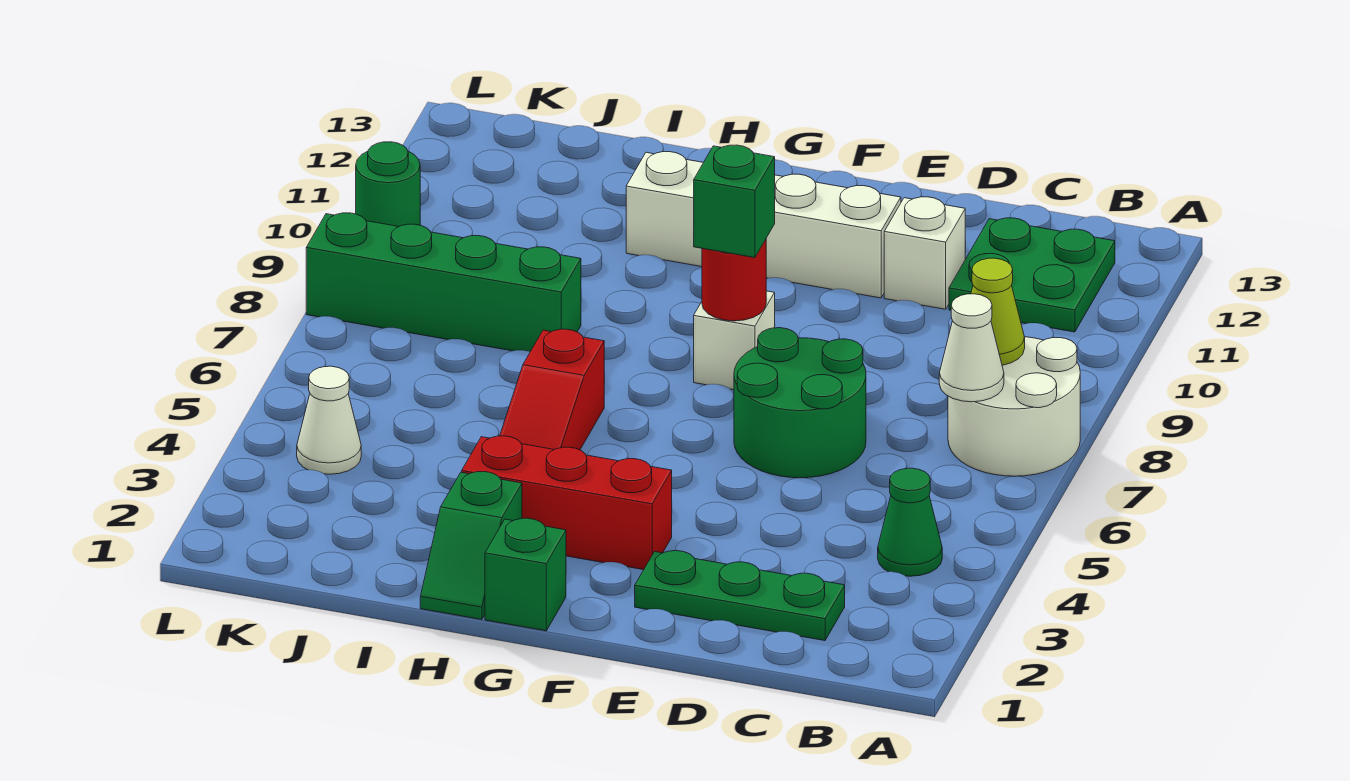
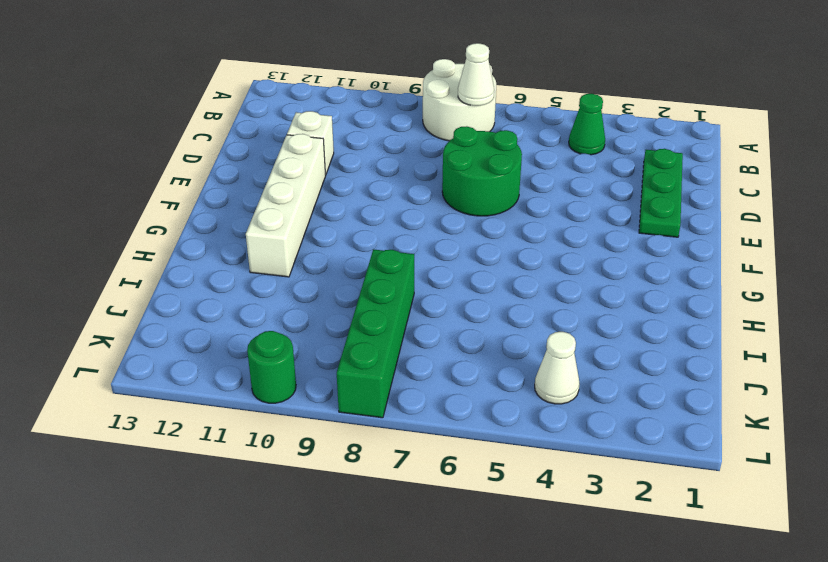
none -> green 2x2 plate [949,218,1115,332]
none -> red 1x3 brick [462,436,672,570]
none -> white 1x1 brick [694,291,775,390]

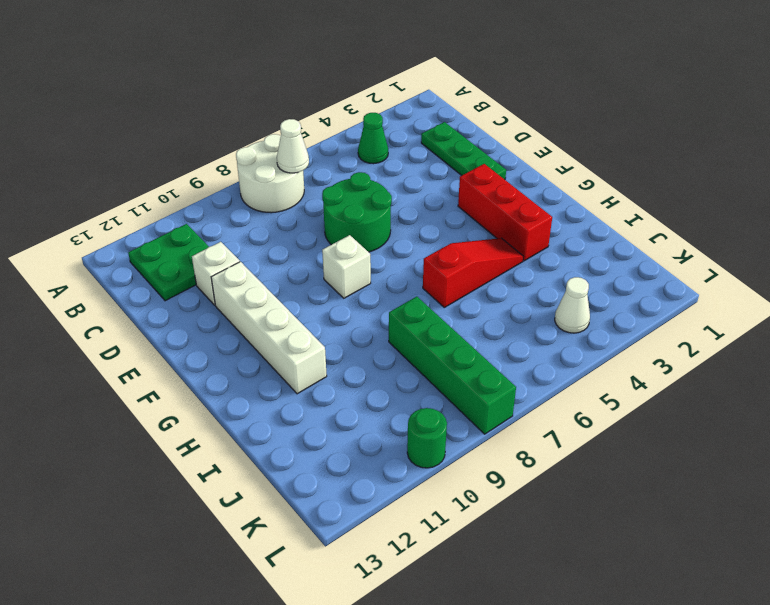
none -> green 1x1 brick [485,518,566,631]
none -> green 1x2 slope [420,472,522,620]
none -> lime 1x1 cone [971,258,1025,365]

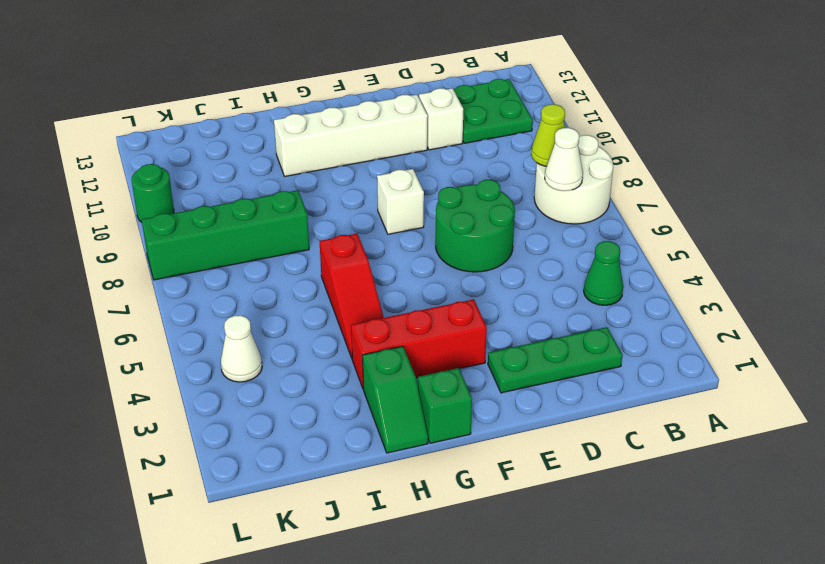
none -> red 1x1 round brick [702,240,766,321]
none -> green 1x1 brick [694,145,775,258]

